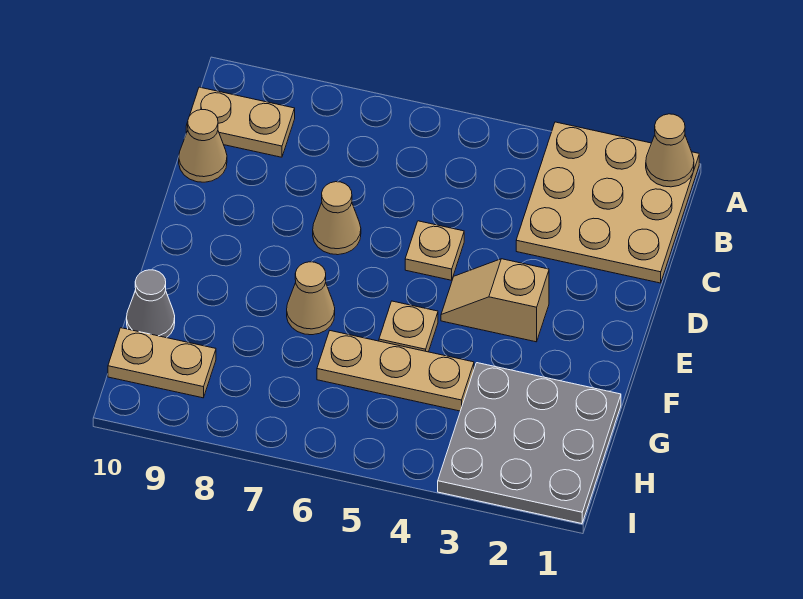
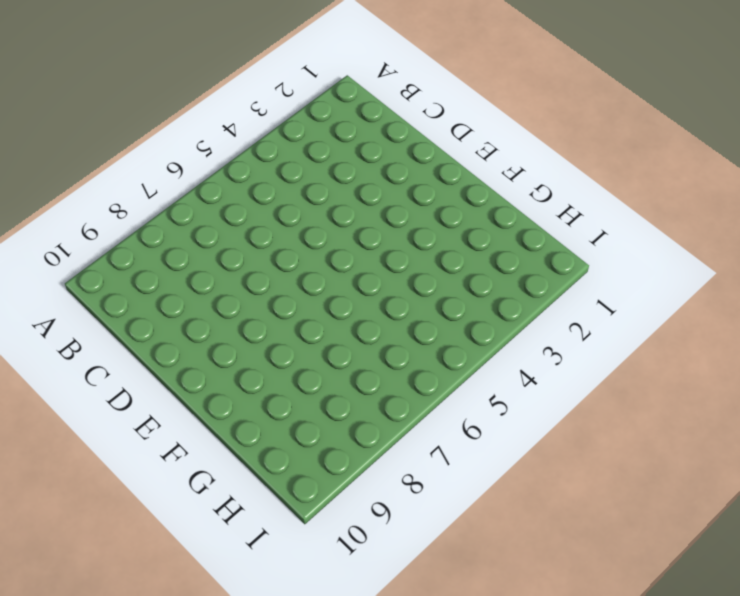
none -> tan 3x3 plate [516,122,699,283]
none -> tan 1x2 plate [186,87,295,157]
none -> tan 1x1 cone [179,110,227,182]

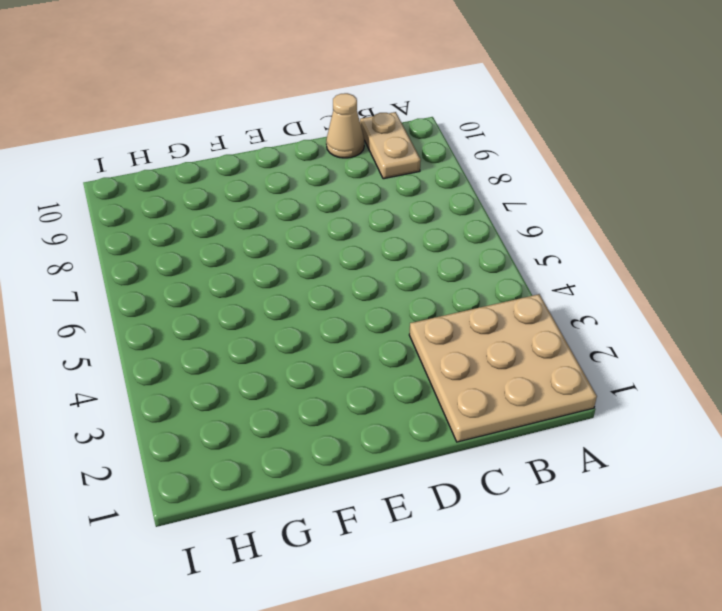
none -> tan 1x1 plate [405,221,464,280]
none -> tan 1x1 cone [313,182,361,255]
none -> tan 1x2 slope [441,259,549,342]

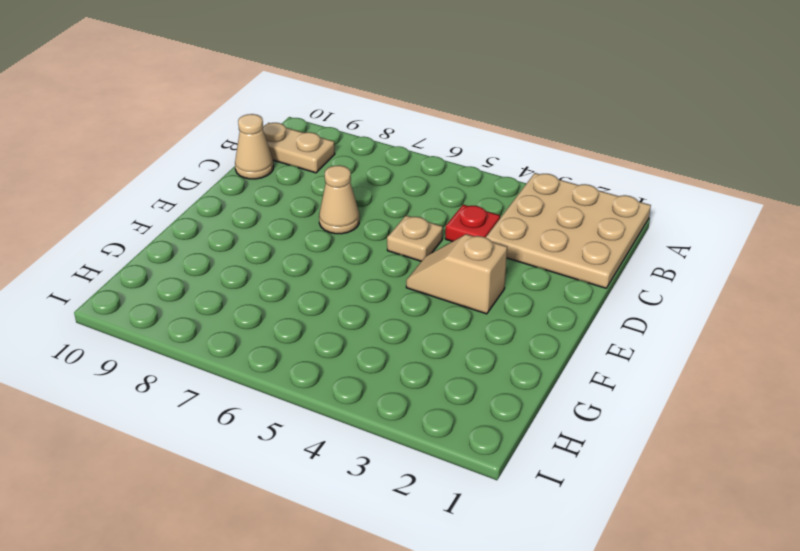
red 1x1 plate [445,205,500,241] -> none
none -> tan 1x1 plate [379,301,438,352]
none -> tan 1x1 cone [287,262,335,335]
none -> grey 3x3 plate [438,363,621,524]

